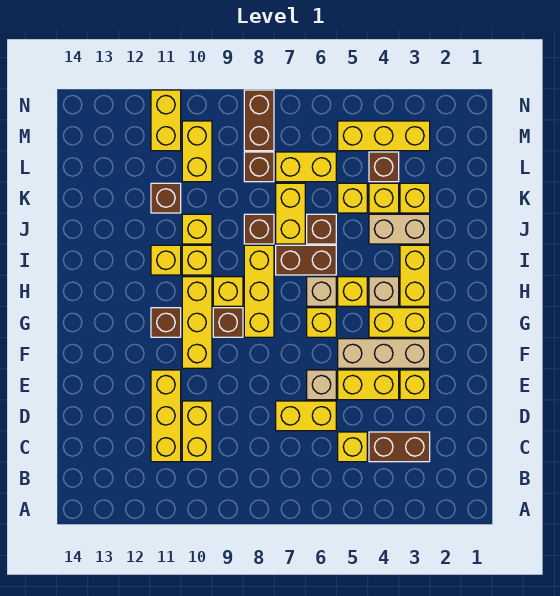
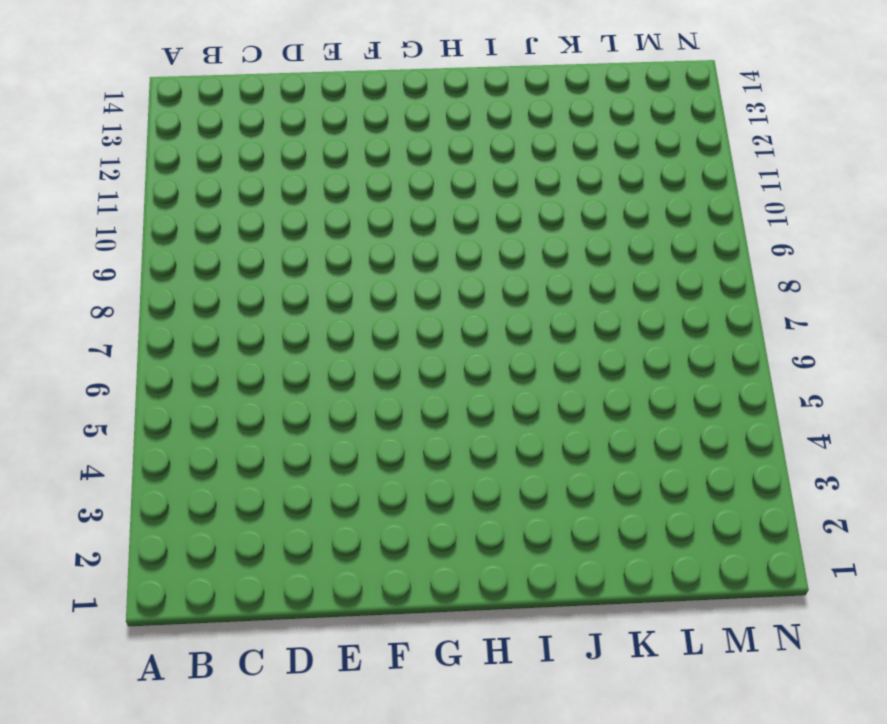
none -> brown 1x2 brick [369,432,430,462]
none -> yellow 1x1 brick [338,432,367,462]
none -> yellow 1x2 brick [182,401,212,462]
none -> yellow 1x3 brick [151,370,181,462]

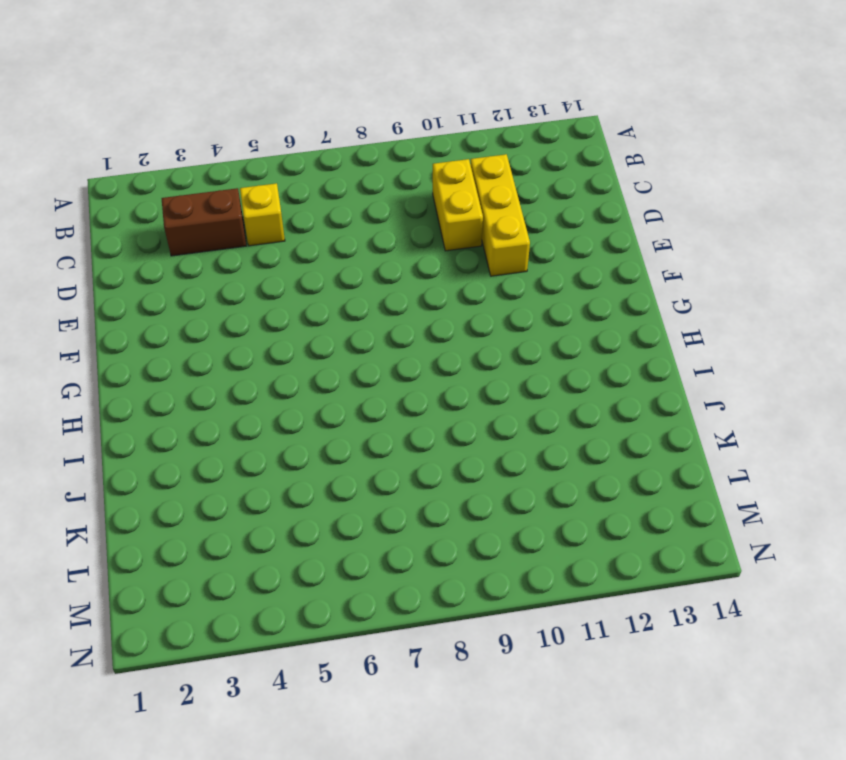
none -> yellow 1x2 brick [276,401,336,431]
none -> yellow 1x1 brick [400,370,430,400]
none -> yellow 1x2 brick [338,370,399,400]
none -> tan 1x1 brick [307,370,336,400]

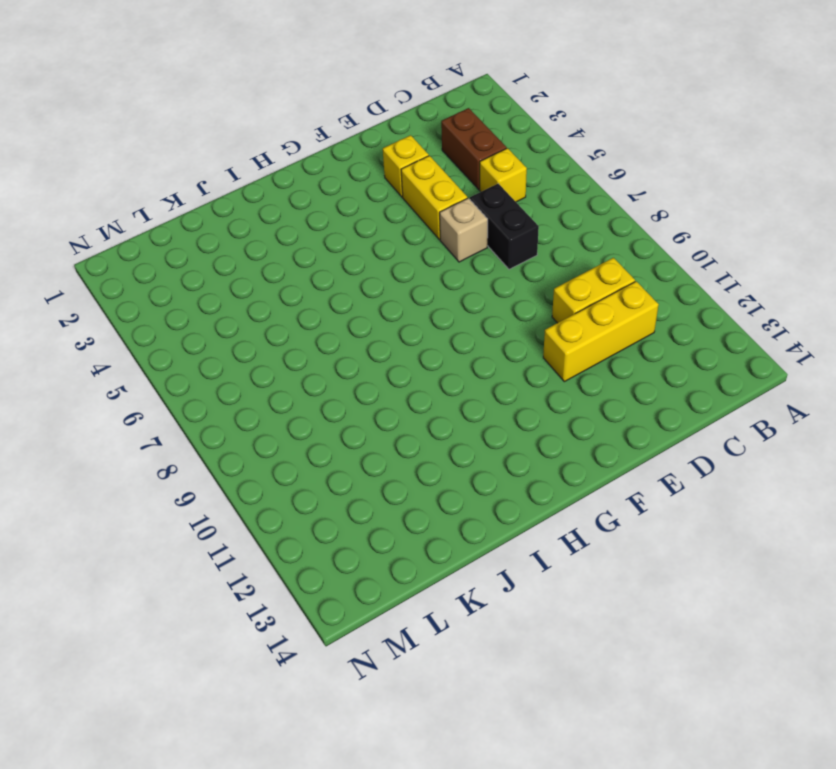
black 1x2 brick [470,184,539,269] -> yellow 1x2 brick [276,401,336,431]
none -> tan 1x3 brick [338,339,430,368]
none -> yellow 1x3 brick [182,277,212,368]
none -> yellow 1x2 brick [369,308,430,337]
none -> yellow 1x1 brick [307,308,336,337]

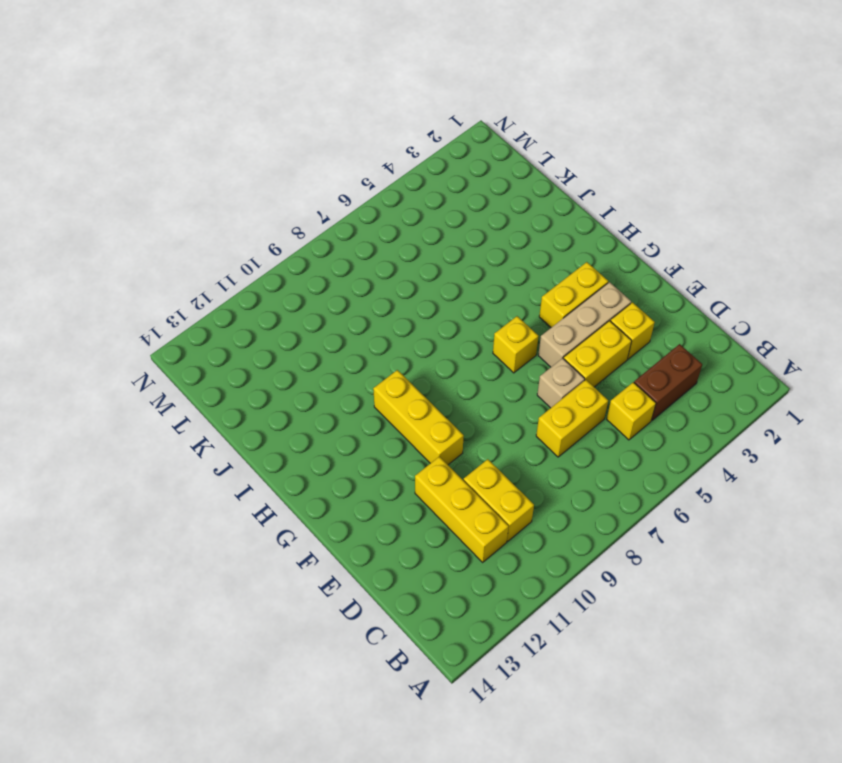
none -> yellow 1x3 brick [244,245,274,337]
none -> brown 1x1 brick [213,308,243,337]
none -> brown 1x1 brick [151,308,181,337]
none -> yellow 1x2 brick [400,245,430,306]

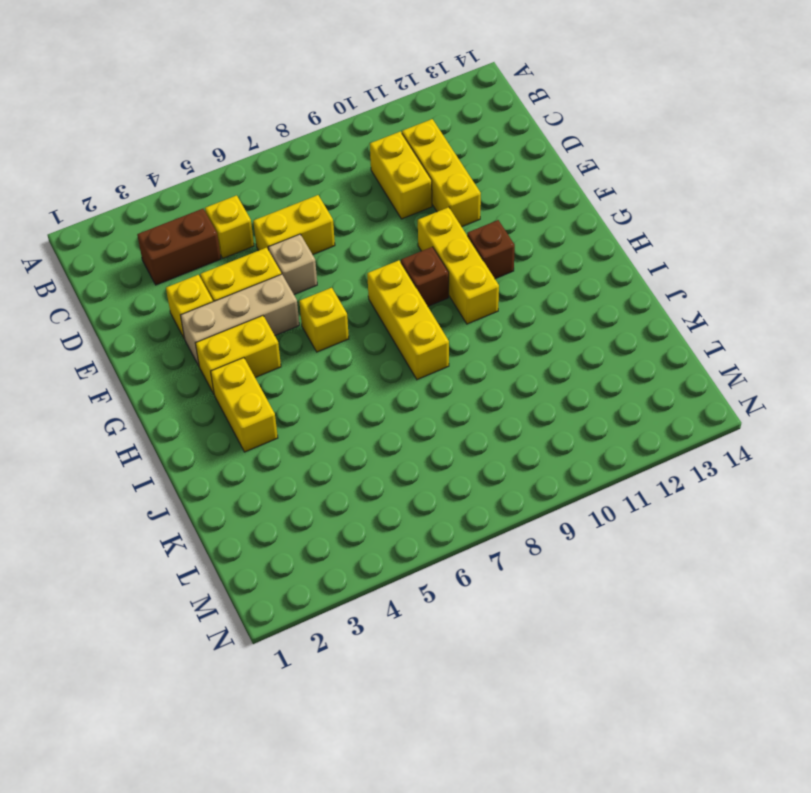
none -> tan 1x1 brick [369,277,399,306]
none -> yellow 1x1 brick [338,277,367,306]
none -> tan 1x1 brick [307,277,336,306]
none -> yellow 1x1 brick [213,277,243,306]

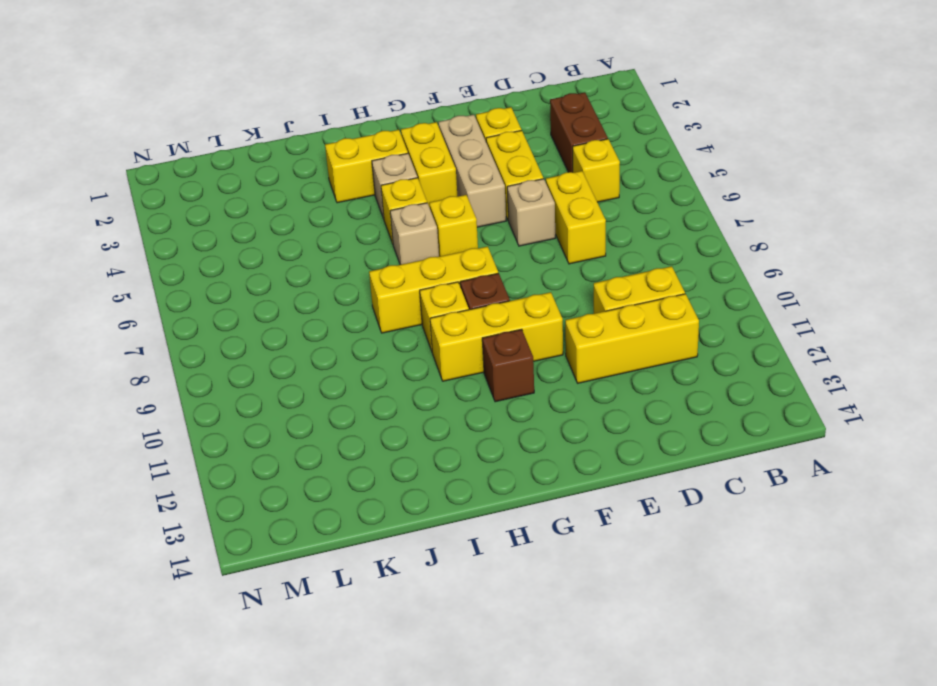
none -> brown 1x2 brick [276,245,336,275]
none -> yellow 1x1 brick [182,245,212,275]
none -> yellow 1x1 brick [151,245,181,275]
none -> tan 1x2 brick [369,214,430,244]

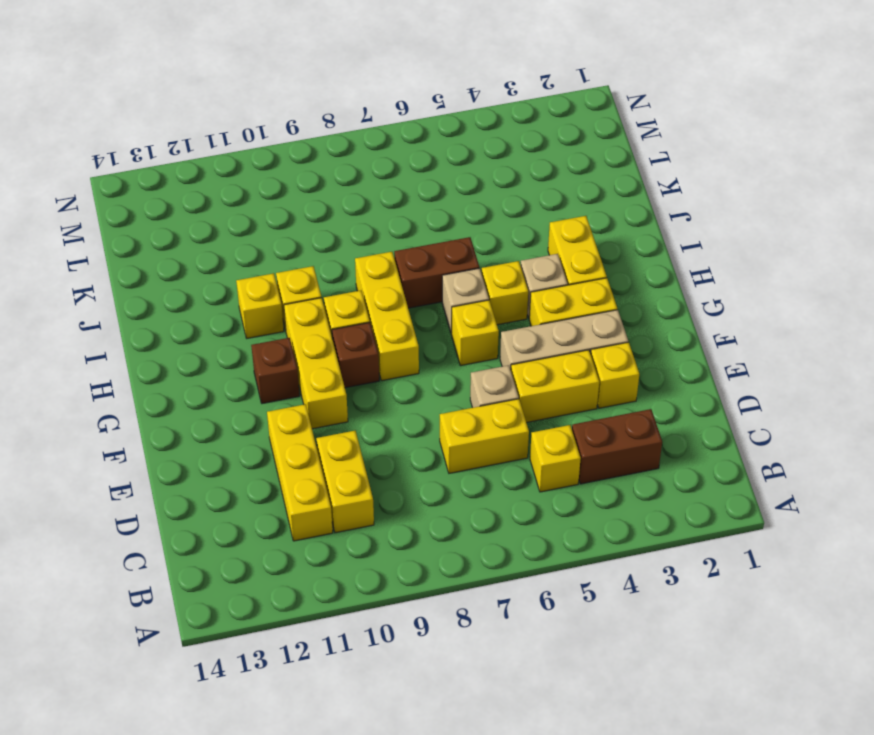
none -> tan 1x2 brick [369,214,430,244]
none -> brown 1x1 brick [307,214,336,244]
none -> yellow 1x2 brick [276,183,305,244]
none -> brown 1x1 brick [244,214,274,244]

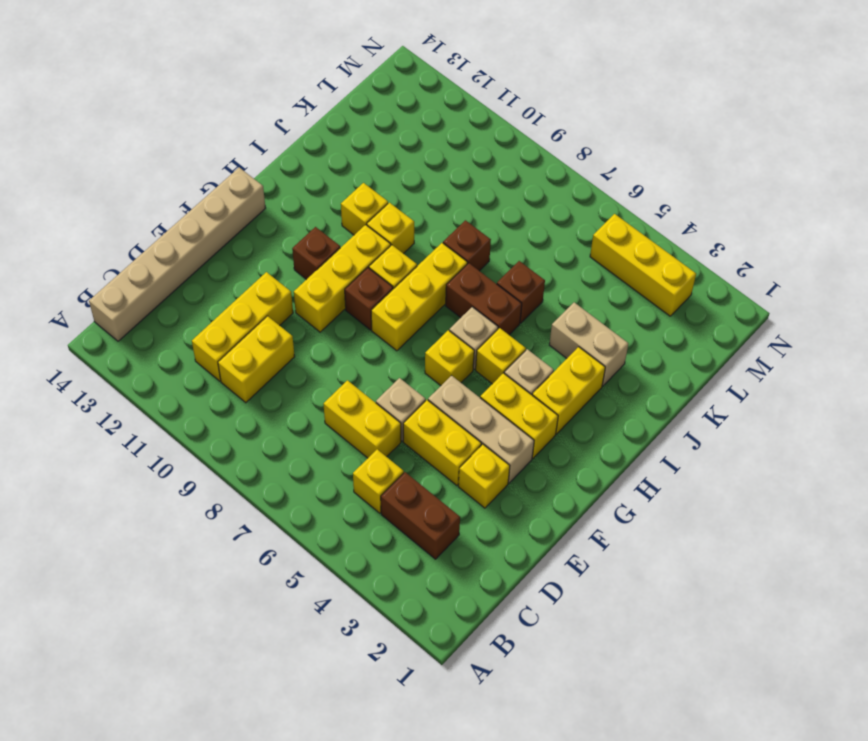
tan 1x6 brick [89,168,266,341] -> none
none -> yellow 1x2 brick [276,183,305,244]
none -> yellow 1x1 brick [182,214,212,244]
none -> yellow 1x1 brick [400,183,430,213]
none -> yellow 1x1 brick [369,183,399,213]

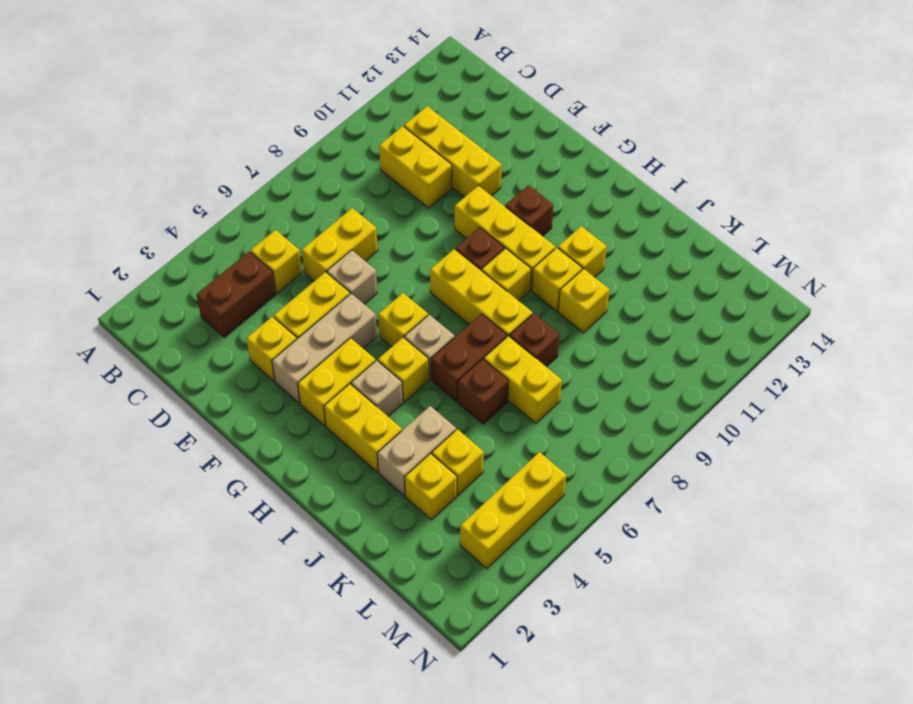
none -> yellow 1x1 brick [338,183,367,213]
none -> brown 1x1 brick [151,183,181,213]
none -> brown 1x1 brick [369,152,399,182]
none -> yellow 1x2 brick [276,152,336,182]

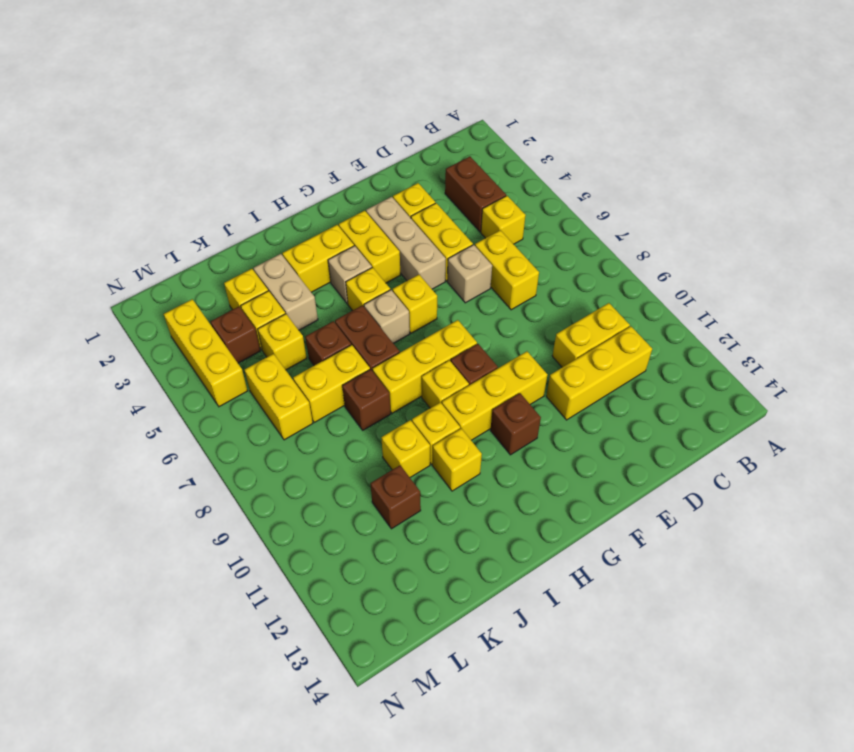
none -> brown 1x1 brick [244,152,274,182]
none -> yellow 1x2 brick [182,121,212,182]
none -> brown 1x2 brick [244,90,274,151]
none -> yellow 1x2 brick [151,90,181,151]

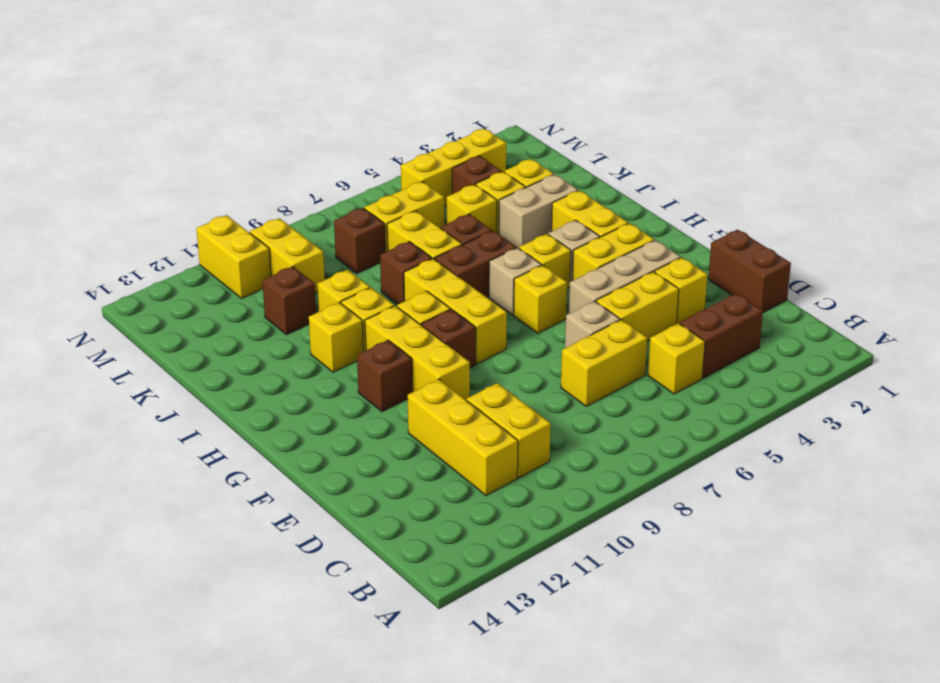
brown 1x2 brick [708,230,791,313] -> brown 1x2 brick moved to [244,90,274,151]

